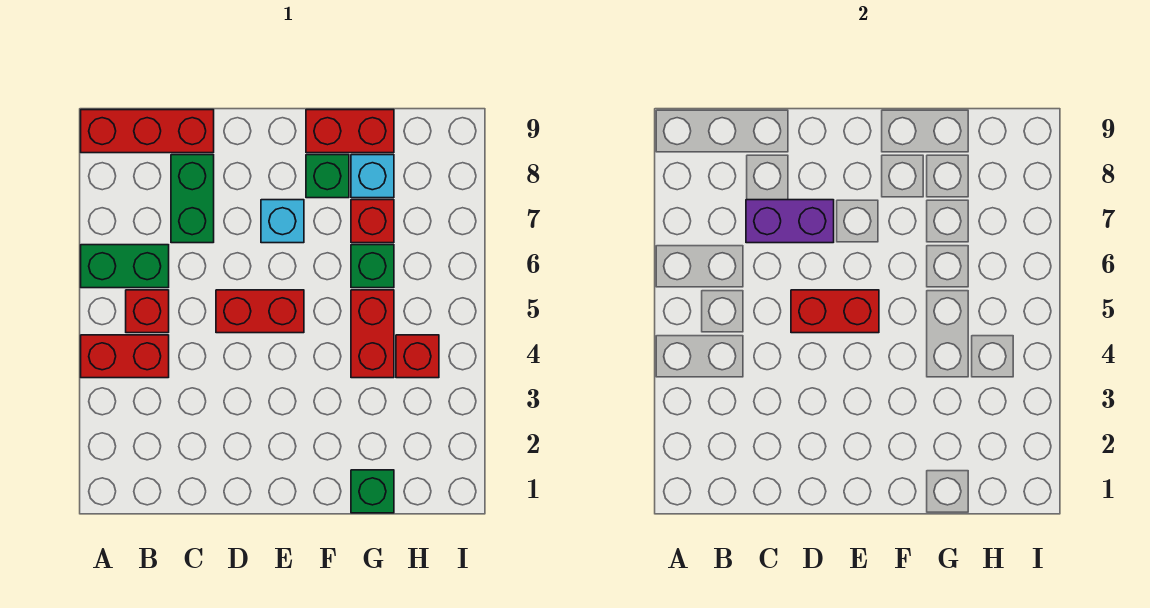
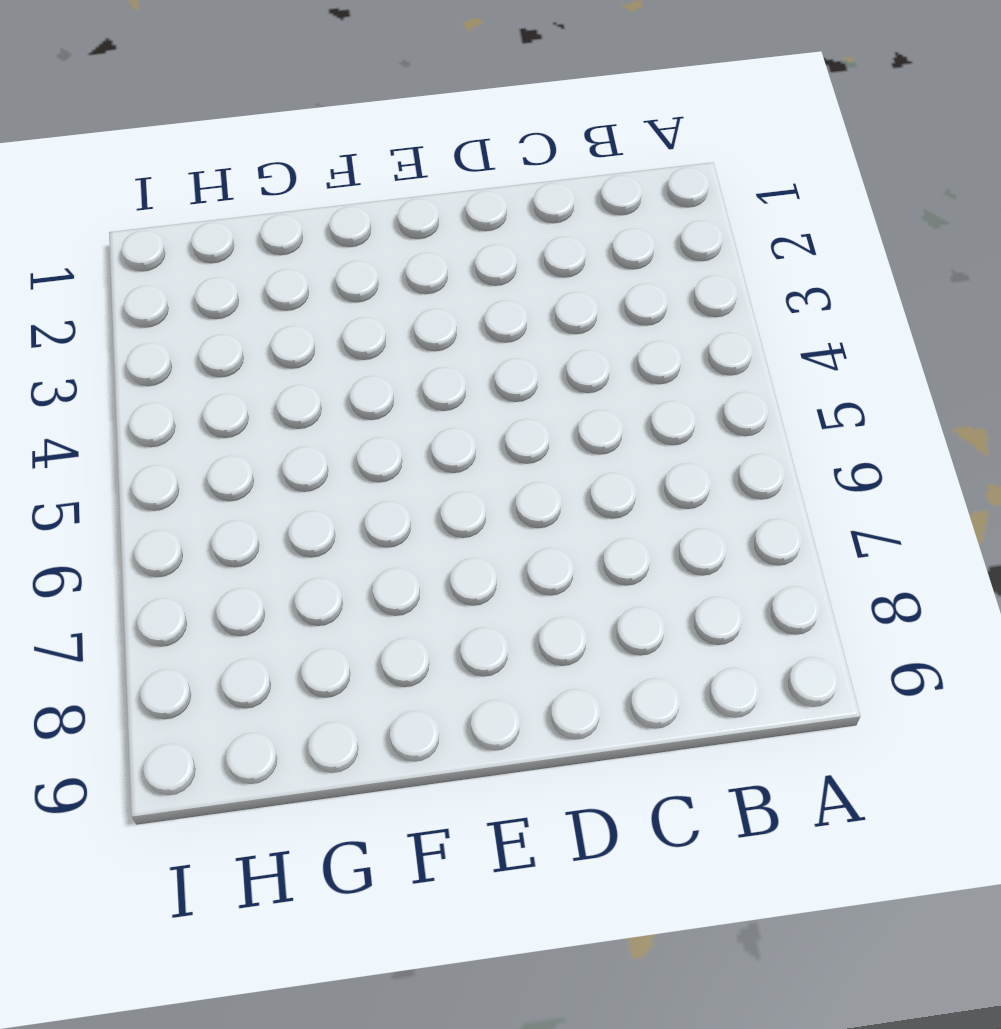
none -> red 1x2 brick [81,335,169,378]
none -> green 1x2 brick [81,245,169,288]
none -> red 1x3 brick [81,110,214,153]

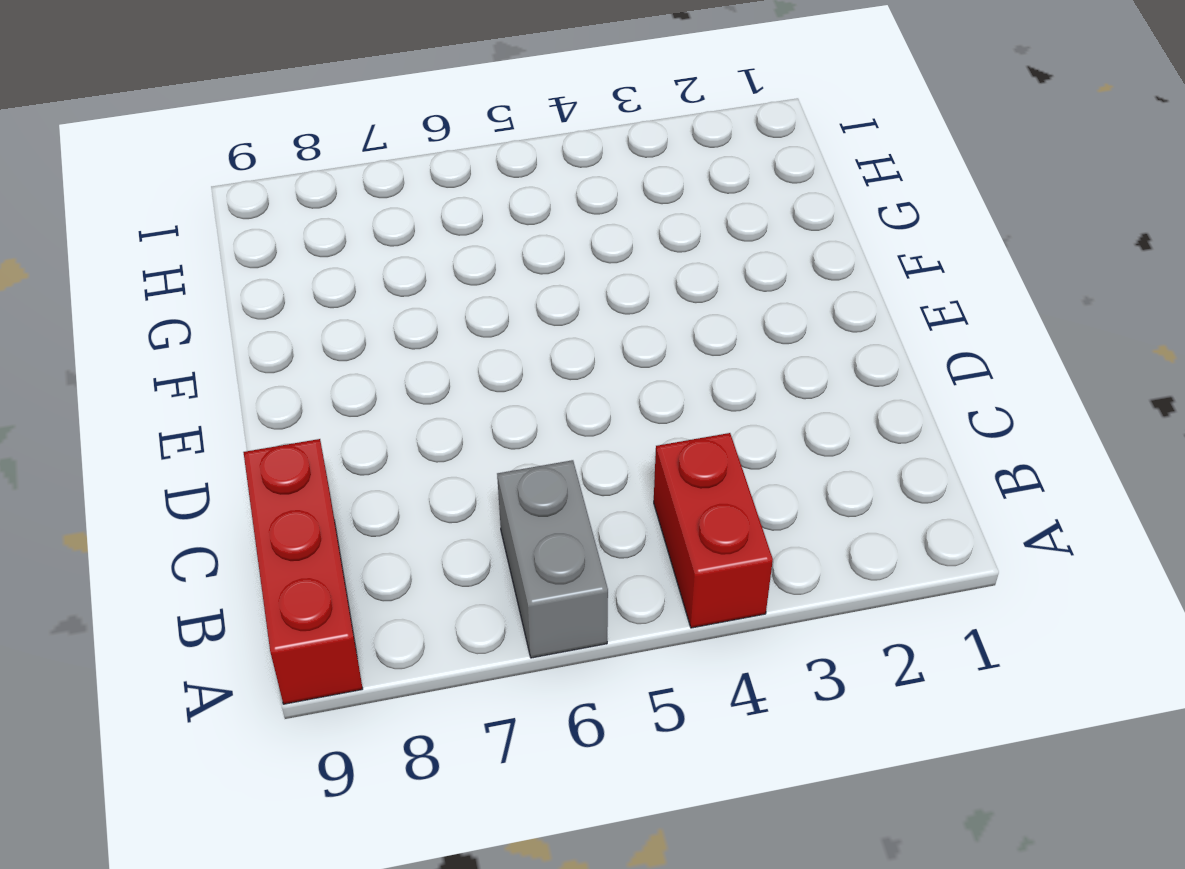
grey 1x2 brick [497,460,608,658] -> green 1x2 brick [81,245,169,288]
none -> red 1x1 brick [126,290,169,333]
none -> green 1x2 brick [171,155,214,243]
none -> red 1x2 brick [216,290,304,333]

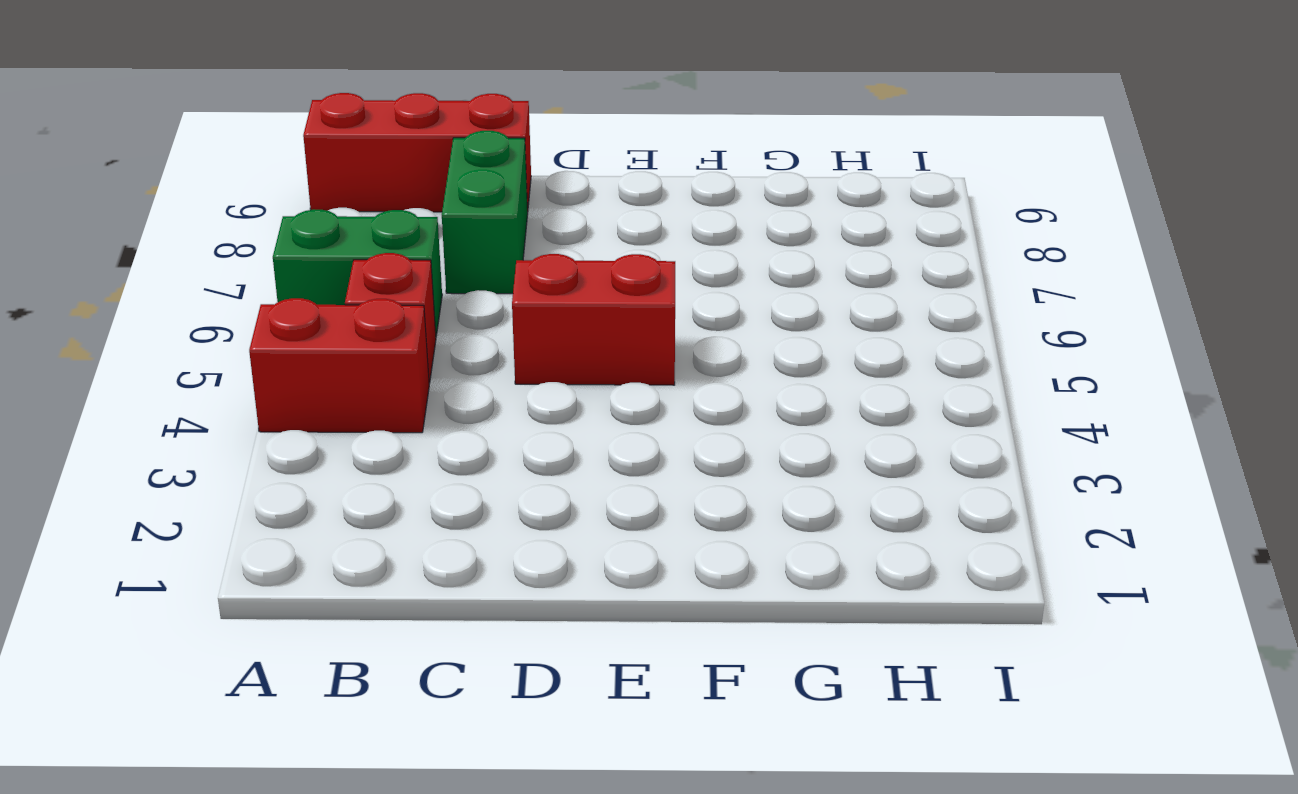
none -> cyan 1x1 brick [261,200,304,243]
none -> green 1x1 brick [306,155,349,198]
none -> red 1x2 brick [306,110,394,153]

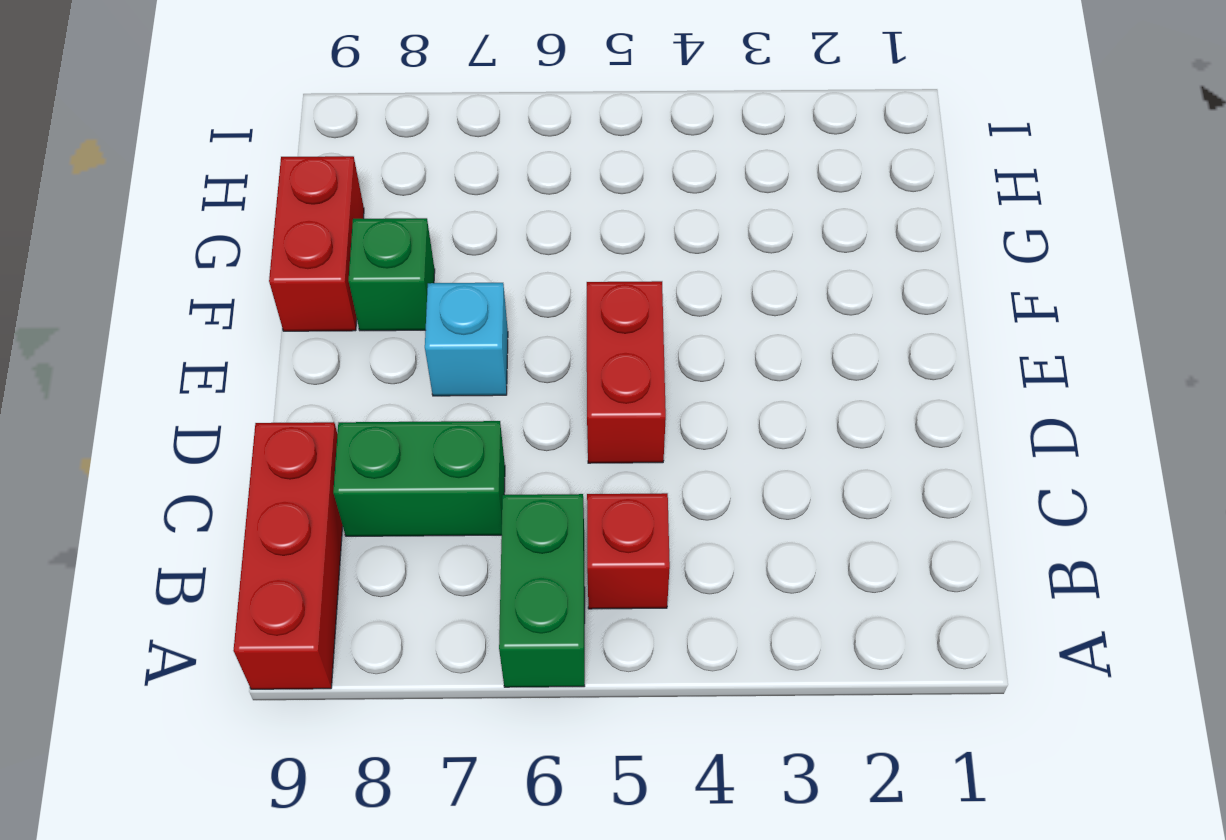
none -> red 1x2 brick [81,335,169,378]
none -> green 1x1 brick [351,470,394,513]
none -> red 1x2 brick [351,290,394,378]

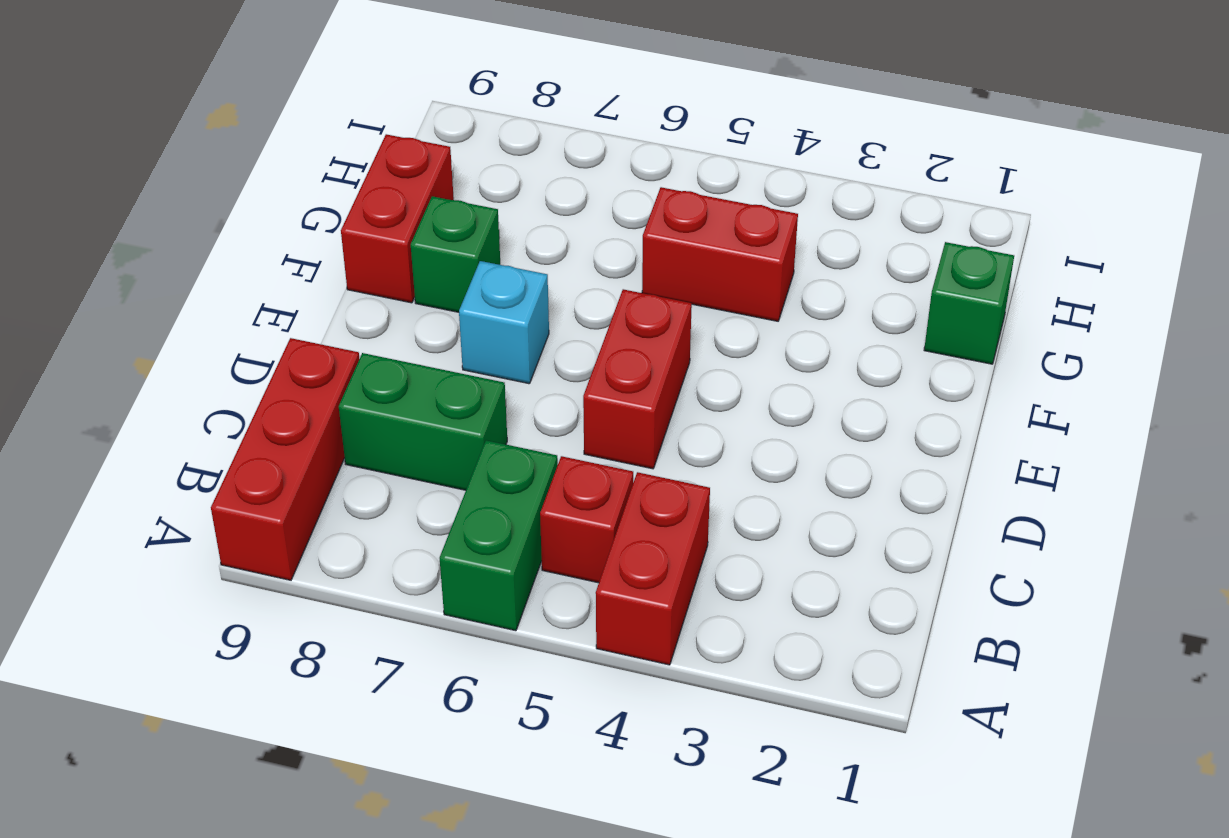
none -> green 1x1 brick [351,245,394,288]
none -> red 1x1 brick [351,200,394,243]
none -> cyan 1x1 brick [351,155,394,198]

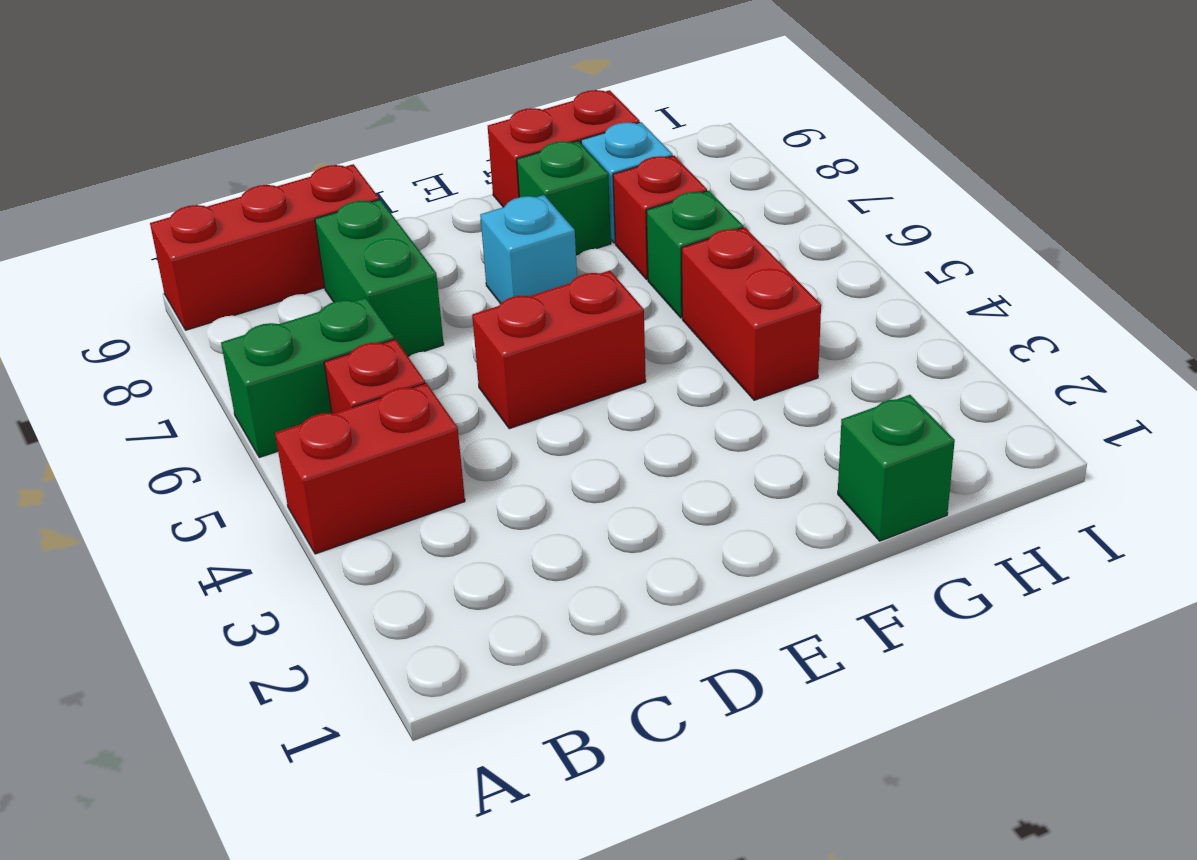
none -> red 1x1 brick [396,335,439,378]
none -> purple 1x2 brick [746,200,834,243]
none -> red 1x2 brick [791,290,879,333]

